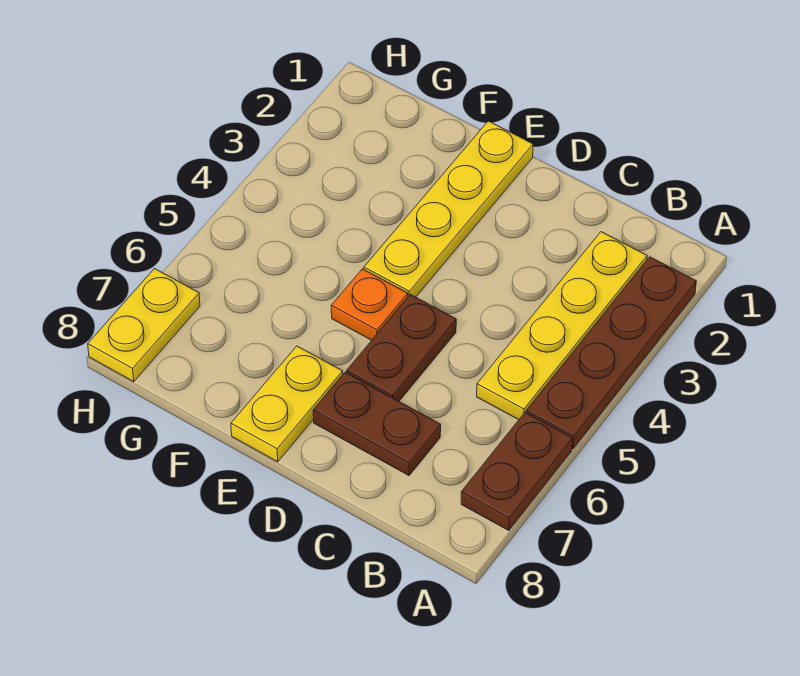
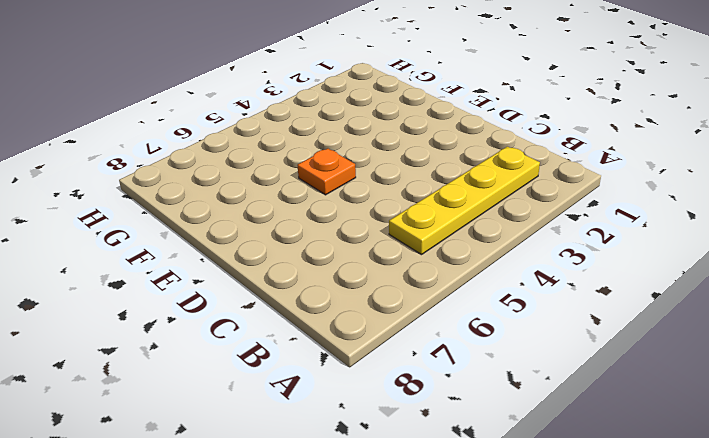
none -> brown 1x4 plate [526,257,696,449]
none -> brown 1x2 plate [461,413,572,531]

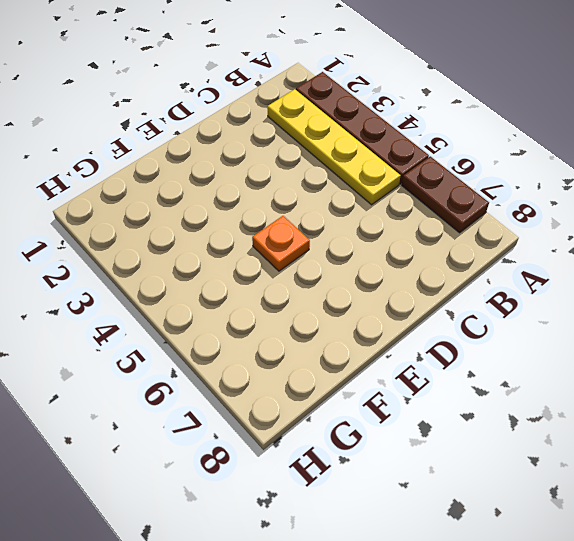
none -> brown 1x2 plate [313,372,441,475]
none -> brown 1x2 plate [347,295,456,401]

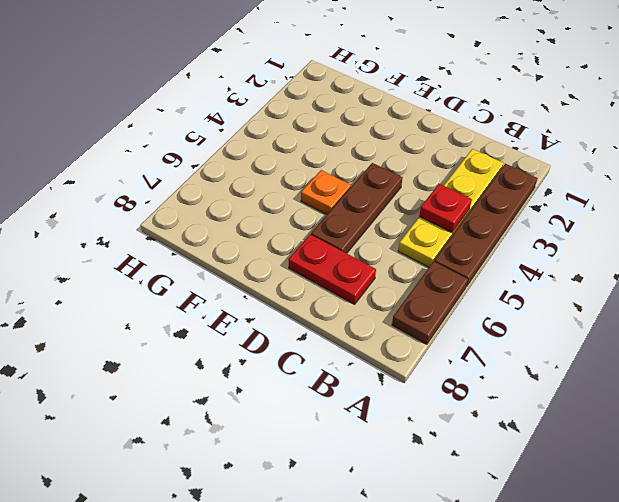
red 1x1 plate [419,184,472,232] -> none
red 1x2 plate [288,234,376,304] -> brown 1x2 plate [313,372,441,475]
brown 1x3 plate [311,163,402,253] -> brown 1x2 plate [347,295,456,401]
none -> yellow 1x4 plate [364,121,533,297]
none -> yellow 1x2 plate [231,346,343,462]

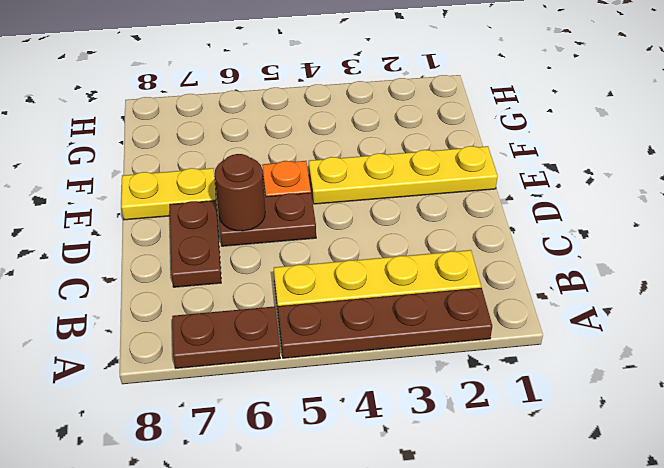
brown 1x1 round brick [215,154,265,231] -> none
none -> yellow 1x2 plate [88,269,200,382]

